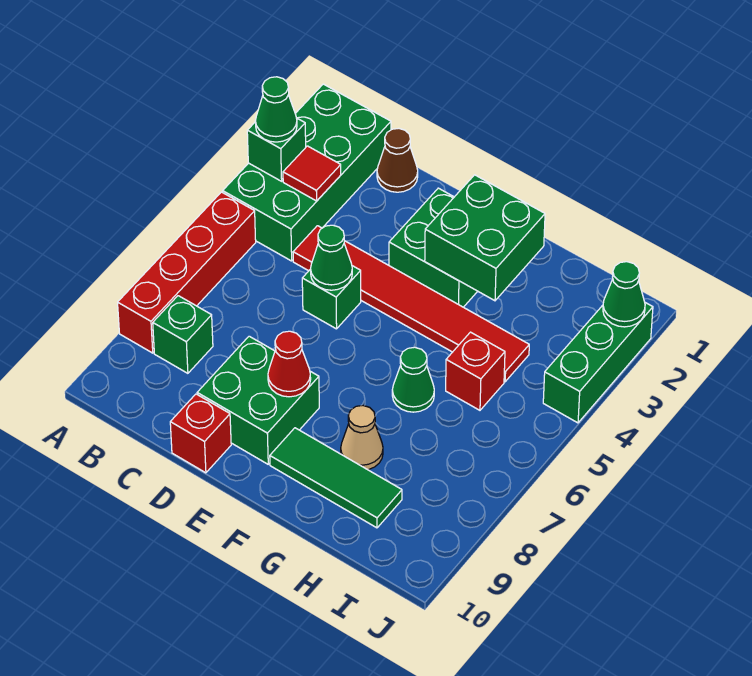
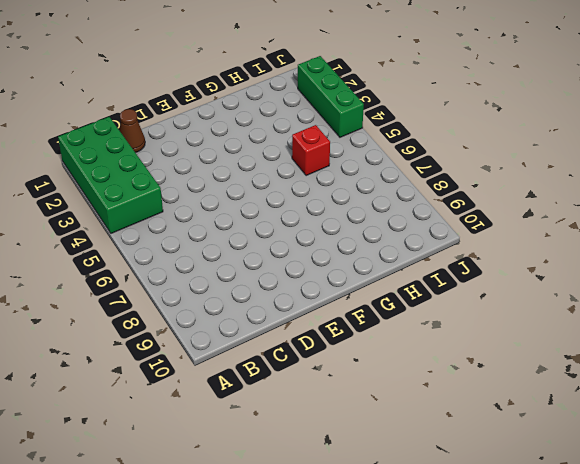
none -> red 1x4 brick [118,192,256,353]
none -> green 1x1 brick [153,296,213,373]
none -> red 1x6 tile [293,226,529,382]

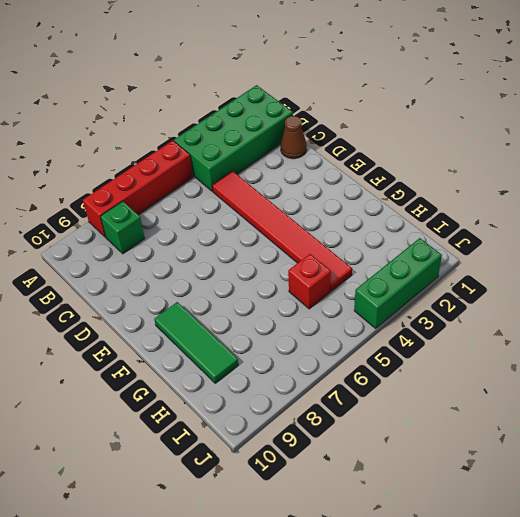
none -> green 1x1 brick [302,266,361,329]
none -> green 2x2 brick [197,336,319,464]
none -> red 1x1 brick [170,394,231,473]

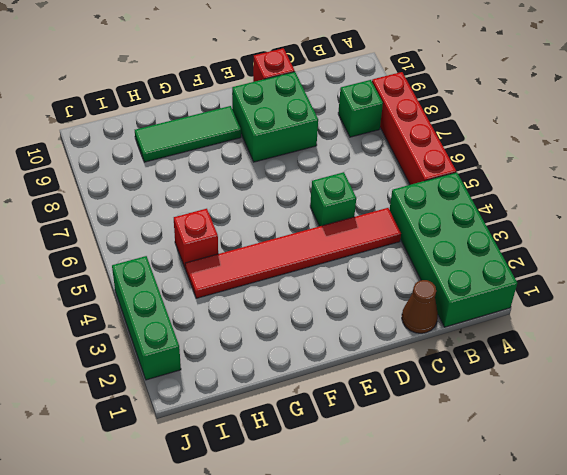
none -> green 2x2 brick [389,188,478,307]
none -> green 1x1 cone [392,347,434,412]
none -> tan 1x1 cone [341,406,383,470]

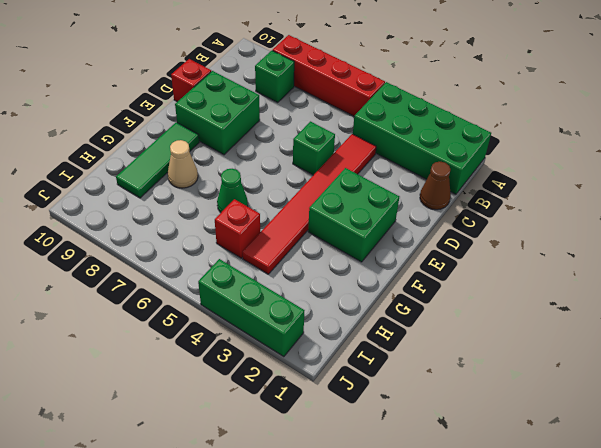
none -> green 1x1 brick [247,118,306,181]
none -> red 1x1 tile [283,146,341,201]
none -> green 1x1 cone [311,225,352,290]

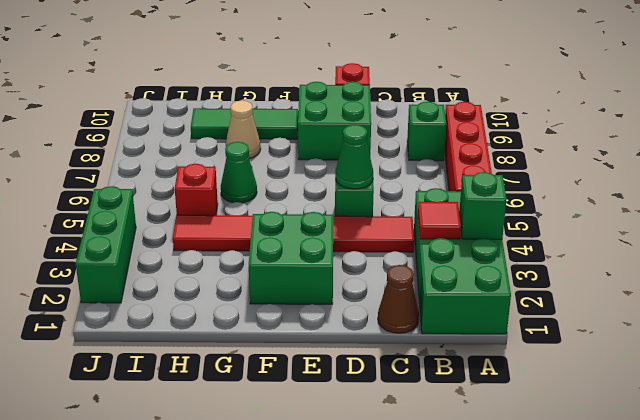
none -> red 1x1 cone [268,331,311,397]
none -> green 2x2 brick [425,175,545,301]
none -> green 1x1 cone [603,262,645,327]

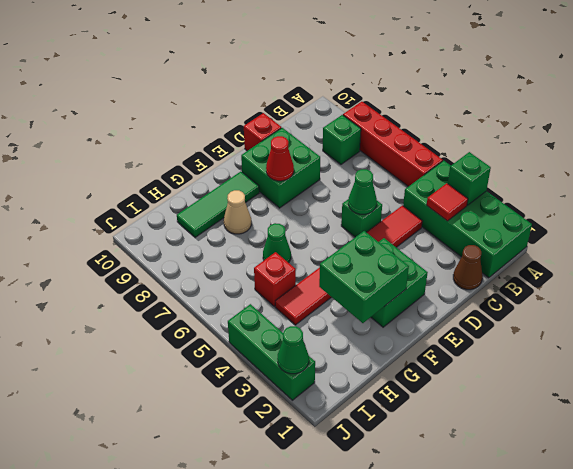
none -> green 1x1 cone [255,77,297,142]

